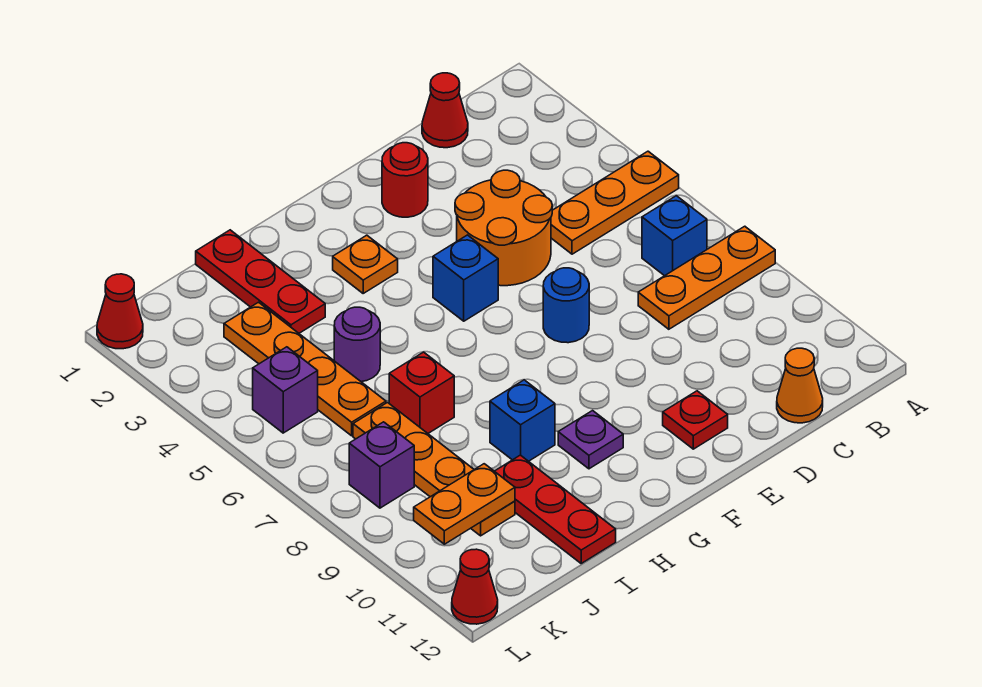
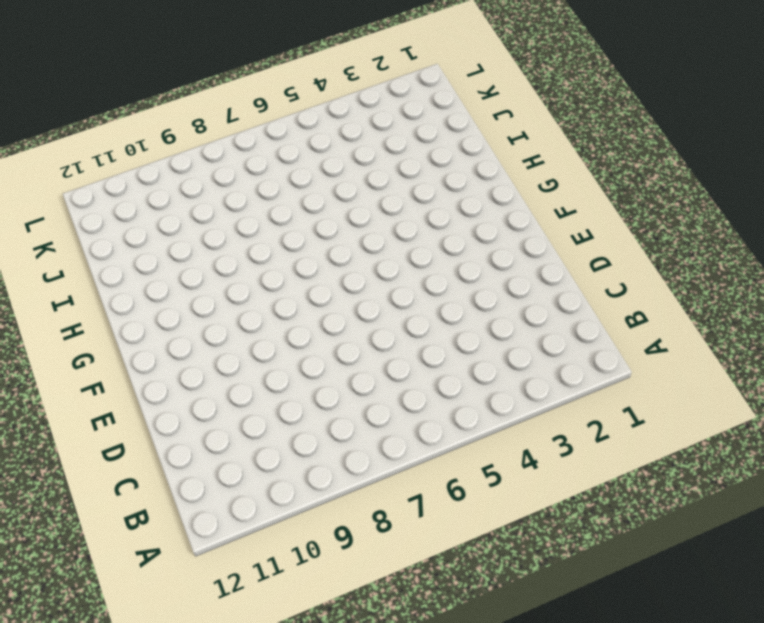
none -> orange 1x3 plate [551,151,679,254]
none -> orange 1x3 plate [638,226,775,329]
none -> blue 1x1 brick [642,196,707,276]

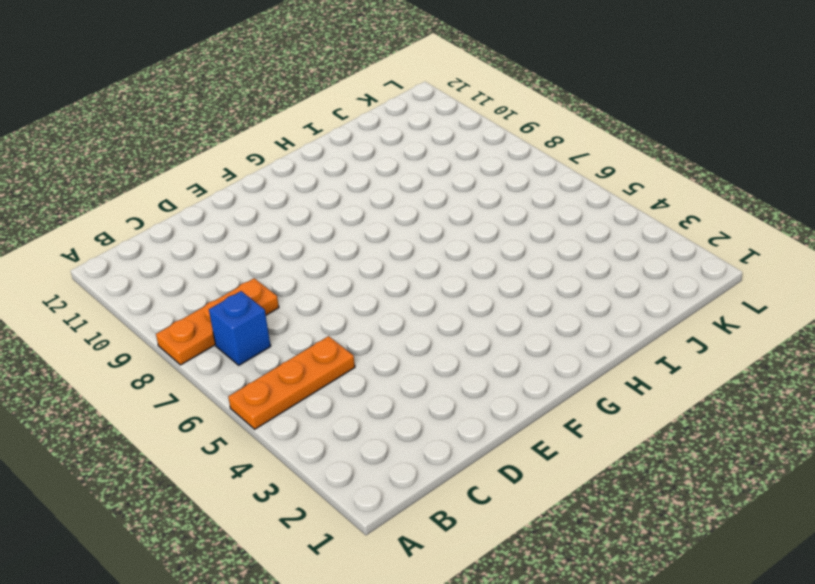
none -> red 1x1 cone [422,73,468,148]
none -> orange 1x1 cone [777,348,823,423]
none -> orange 2x2 round brick [455,170,552,286]

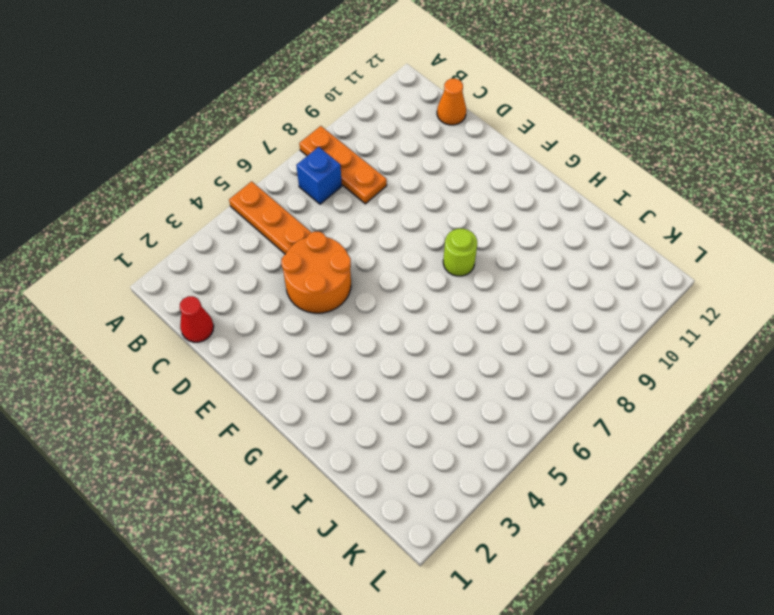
lime 1x1 round brick [443,229,477,276] -> none
none -> red 1x1 round brick [382,143,428,217]
none -> blue 1x1 round brick [543,268,589,343]
none -> red 1x1 plate [663,391,728,449]

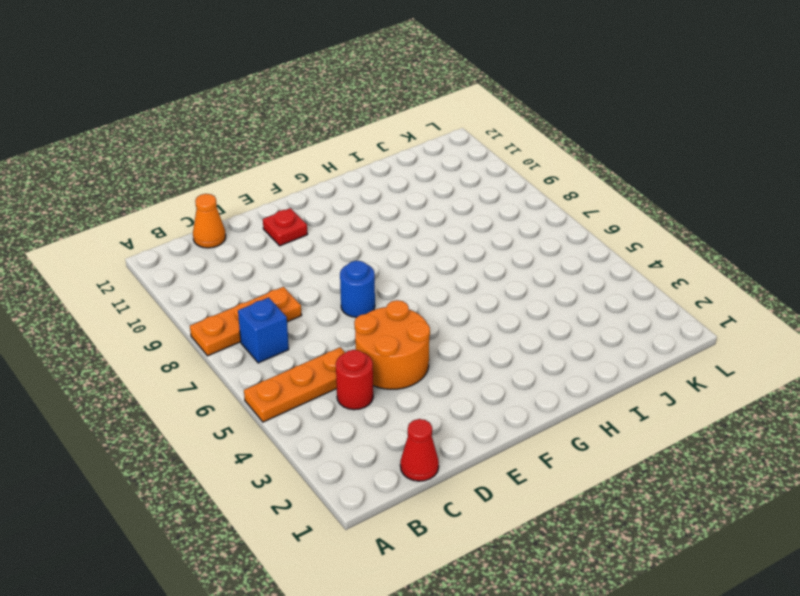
red 1x1 round brick [336,350,373,410] -> red 1x1 round brick moved to [382,143,428,217]
none -> blue 1x1 brick [433,235,498,321]
none -> orange 1x1 plate [333,235,398,293]
none -> purple 1x1 plate [558,411,623,469]

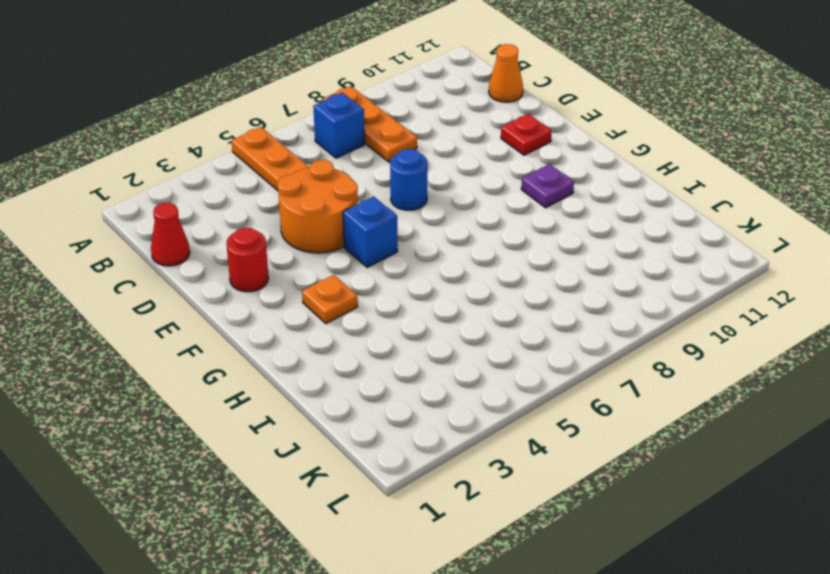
none -> blue 1x1 brick [490,380,555,461]
none -> red 1x3 plate [196,230,325,333]
none -> purple 1x1 round brick [334,307,380,382]

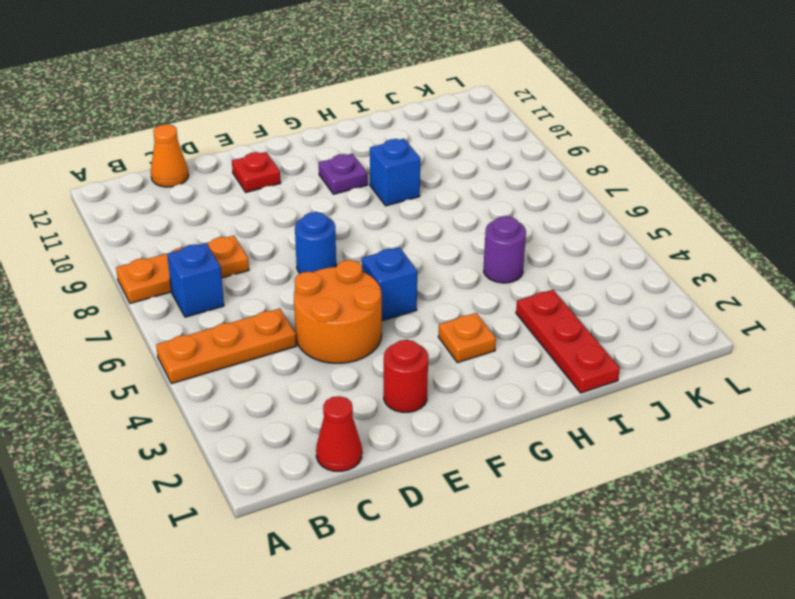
none -> red 1x1 brick [389,352,454,433]
none -> red 1x3 plate [495,455,616,563]
none -> orange 1x4 plate [224,302,386,436]

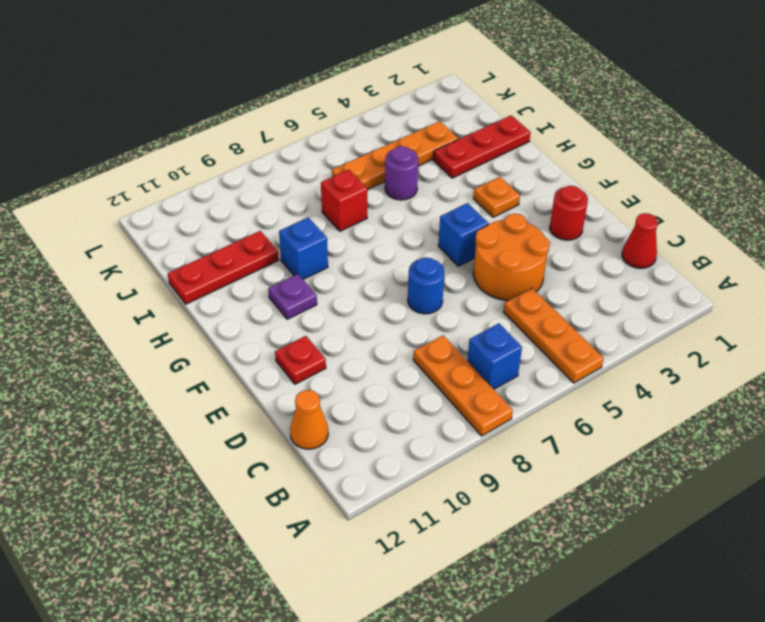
none -> orange 1x4 plate [353,403,515,536]
none -> purple 1x1 brick [253,347,318,433]
none -> purple 1x1 brick [349,422,414,508]

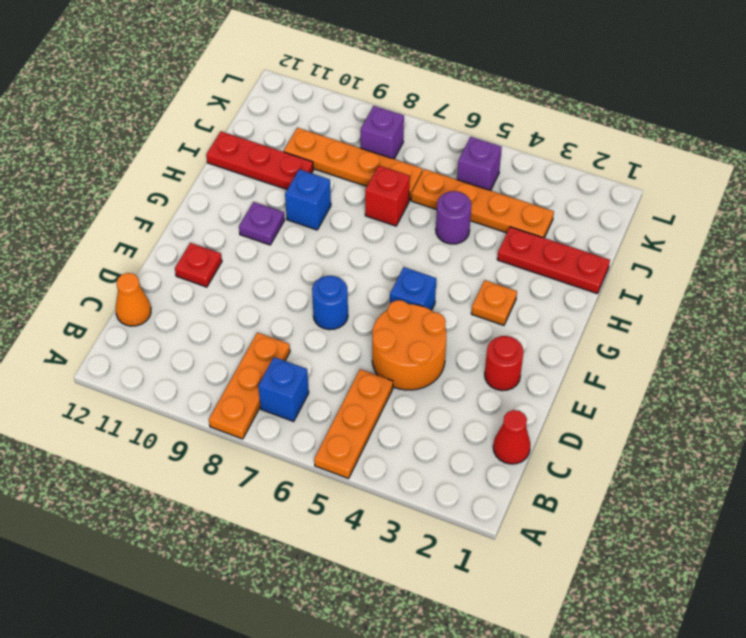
none -> red 1x1 cone [97,274,143,349]
none -> red 1x1 cone [452,549,498,624]
none -> orange 1x2 plate [414,464,515,544]

